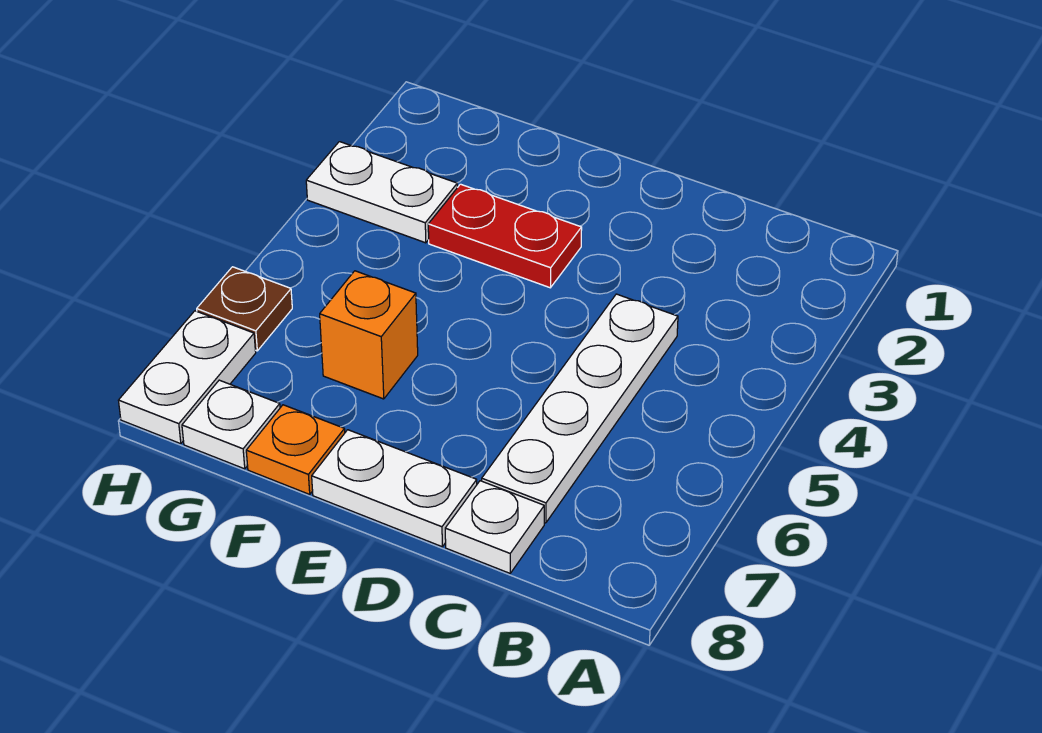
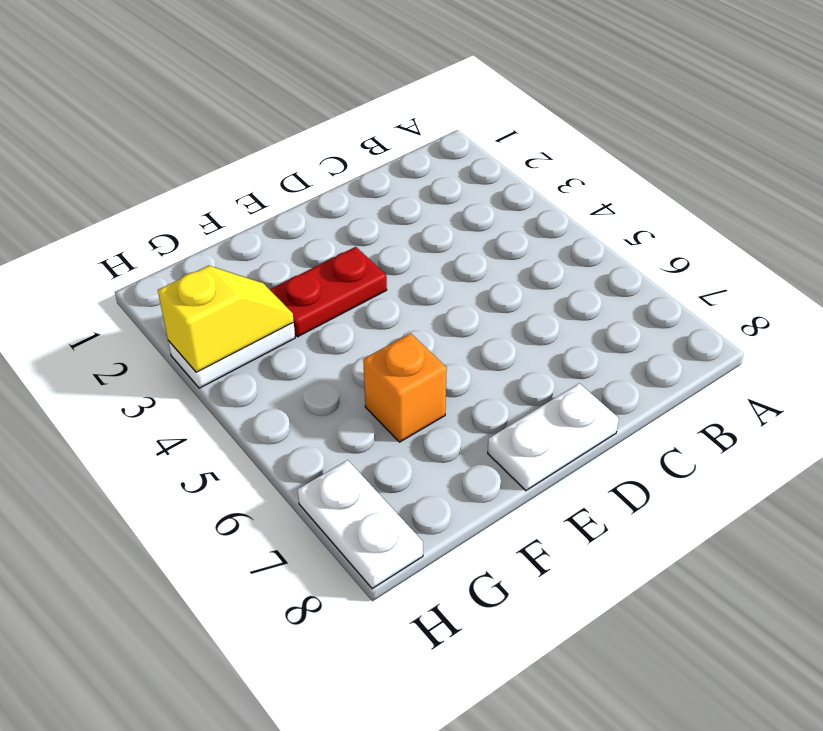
yellow 1x2 slope [158,265,294,372] -> none
none -> white 1x4 plate [482,294,678,523]
none -> white 1x1 plate [445,481,544,573]

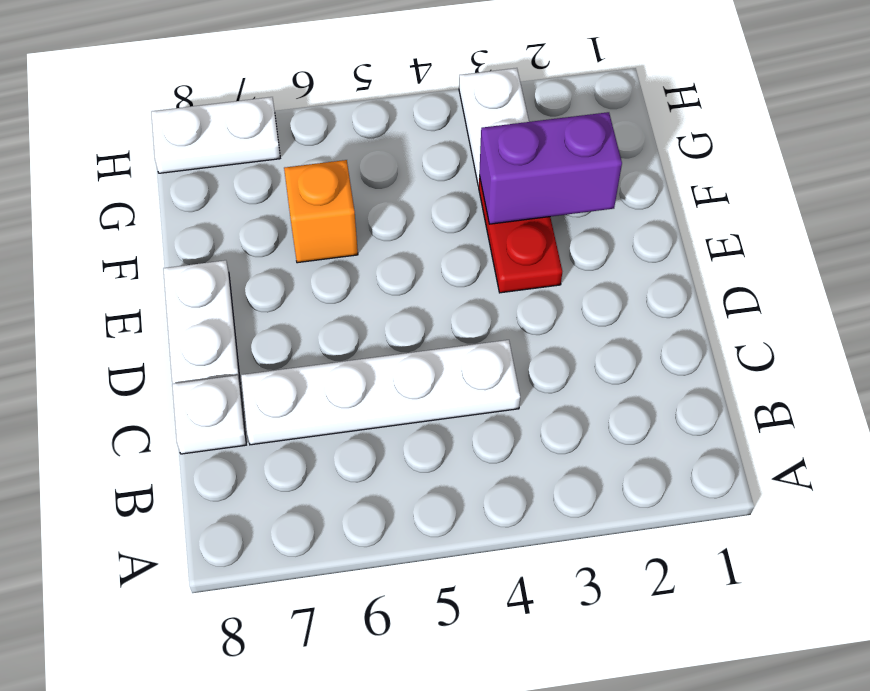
purple 1x2 brick [479,112,622,224] -> none
none -> orange 1x1 plate [246,405,345,494]
none -> white 1x1 plate [182,380,280,469]

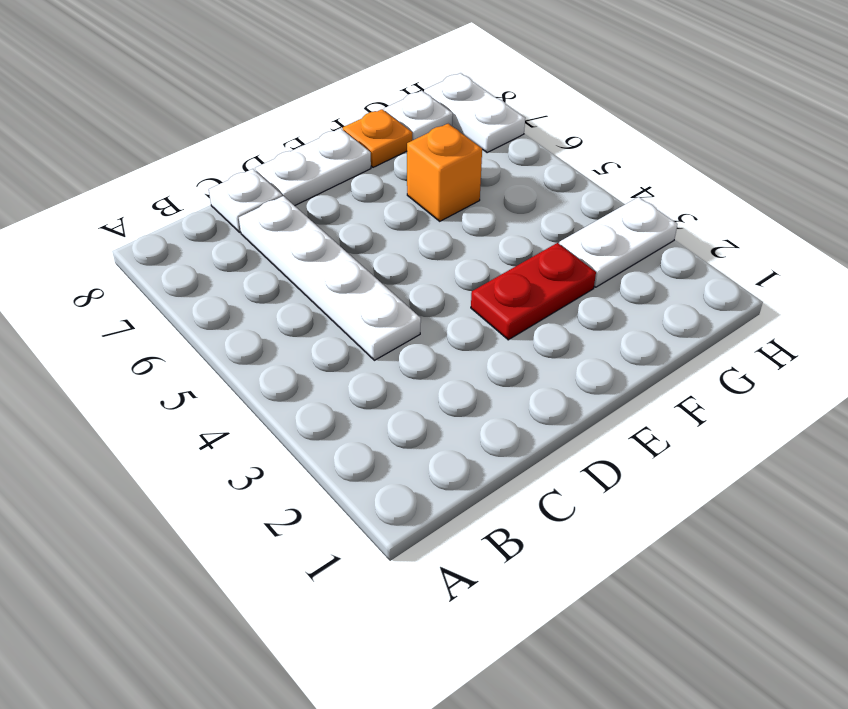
none -> brown 1x1 plate [197,267,292,351]

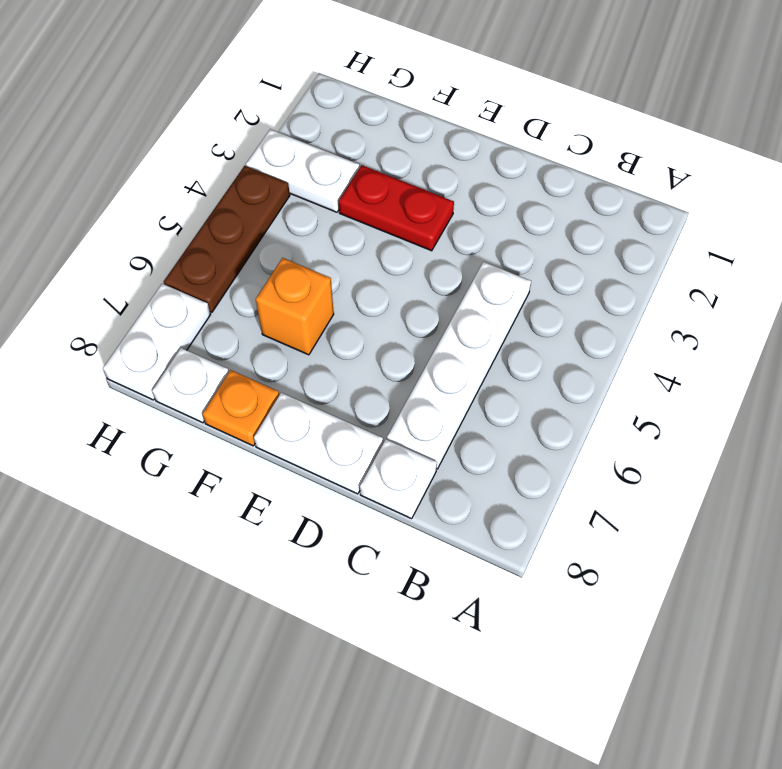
brown 1x3 plate [164,166,290,313] -> brown 1x1 plate [197,267,292,351]

